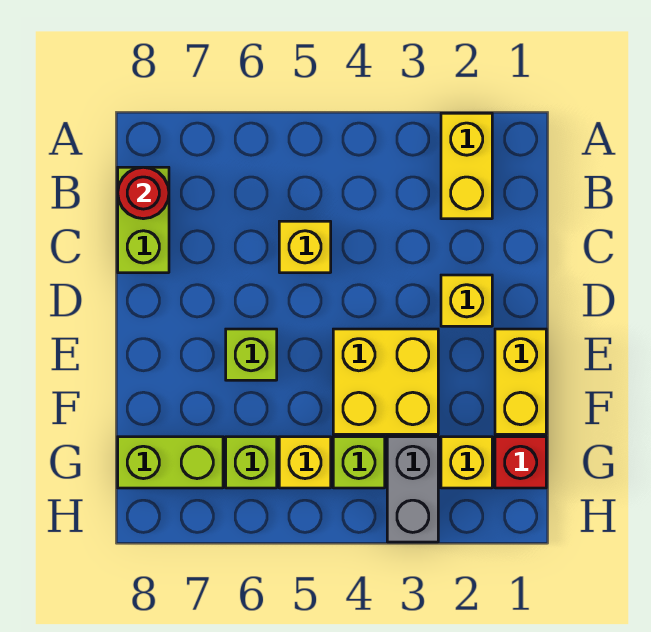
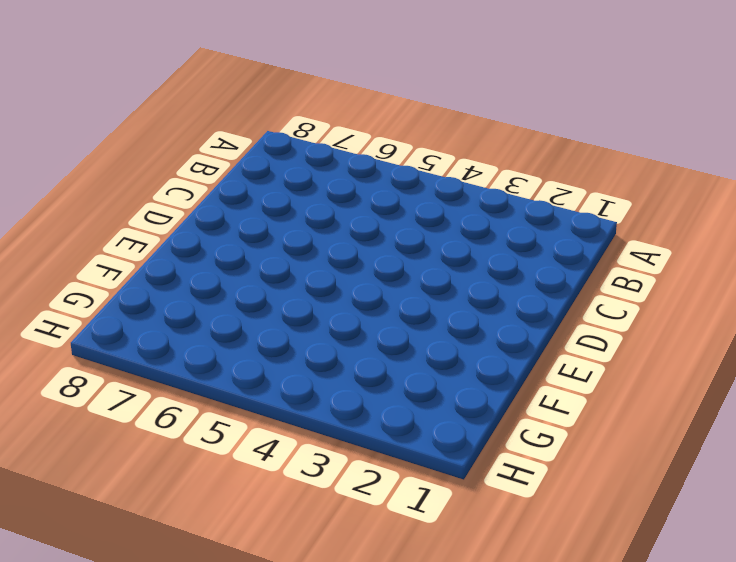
none -> yellow 1x2 brick [441,113,492,219]
none -> lime 1x2 brick [118,167,169,273]
none -> yellow 1x1 brick [279,221,331,273]

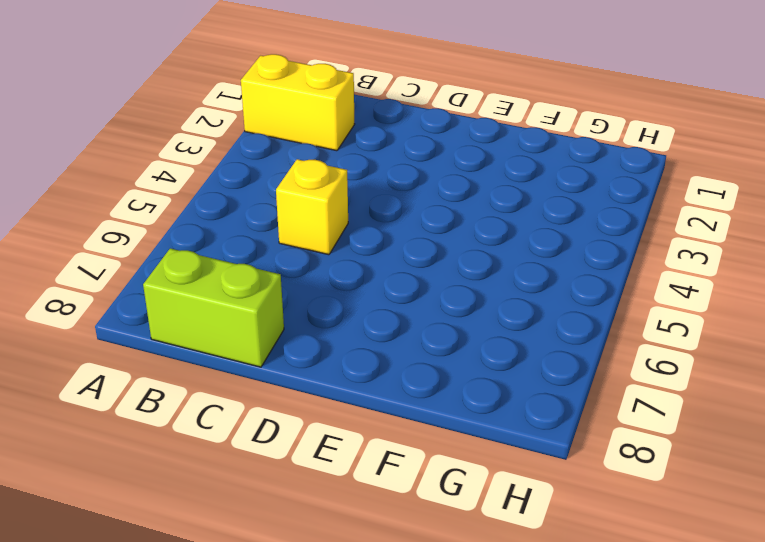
none -> yellow 1x1 brick [441,275,492,326]
none -> yellow 1x2 brick [495,329,546,434]
none -> yellow 2x2 brick [333,329,438,434]

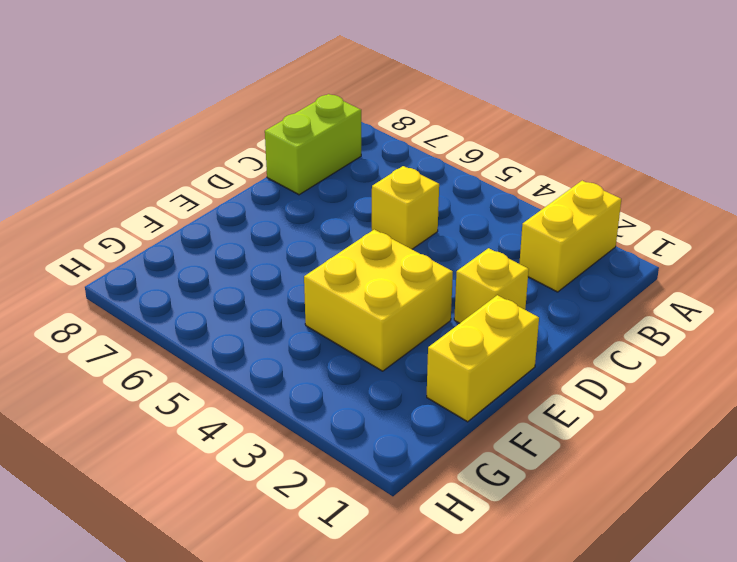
none -> lime 1x1 brick [226,329,277,380]
none -> red 1x1 brick [495,437,546,488]
none -> yellow 1x1 brick [441,437,492,488]

